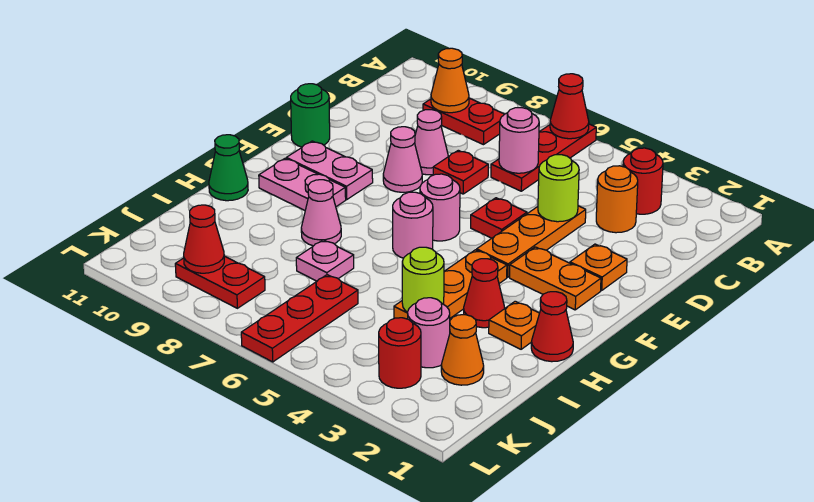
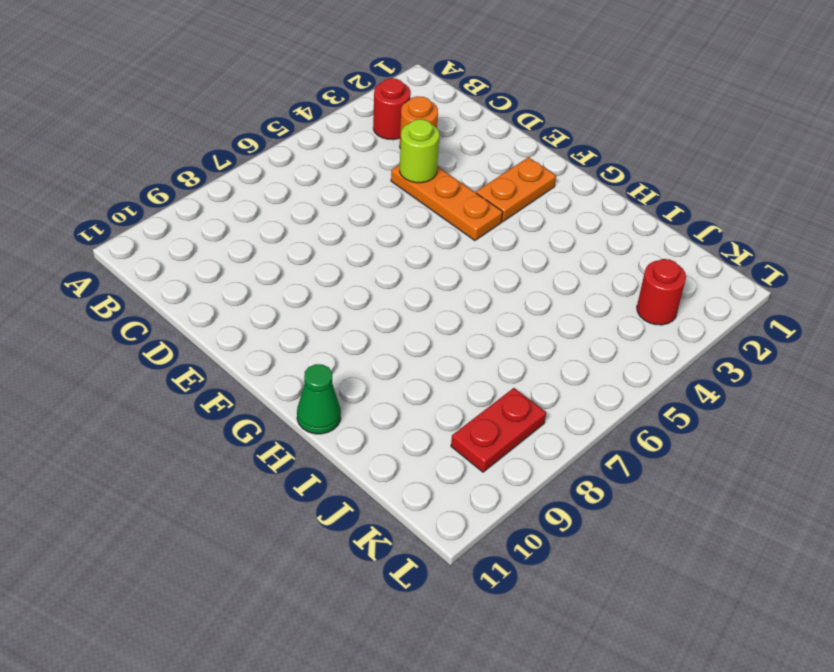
none -> red 1x3 plate [491,124,596,191]
none -> red 1x2 plate [423,98,504,145]
none -> red 1x1 plate [433,150,488,194]
none -> pink 1x1 cone [415,110,448,175]

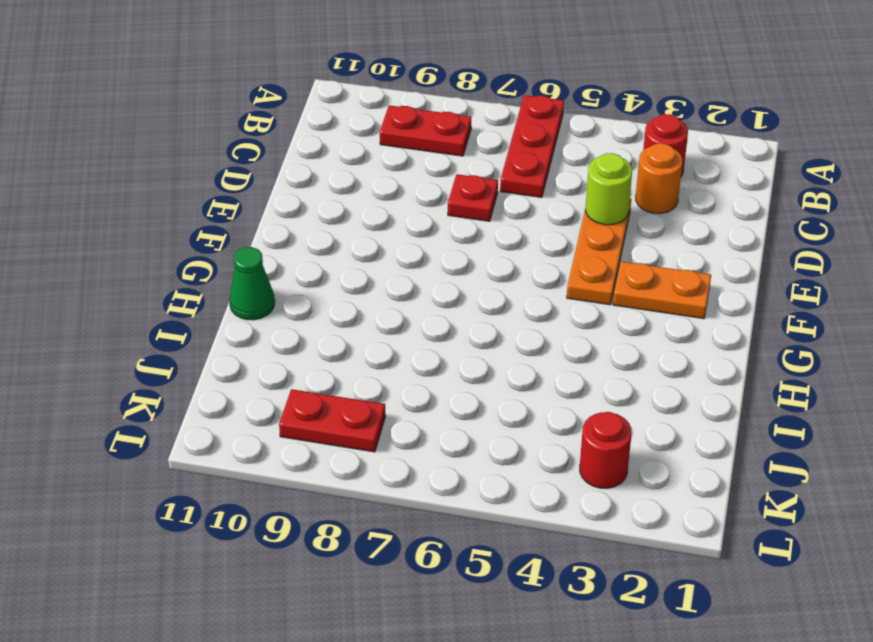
none -> pink 1x1 cone [415,110,448,175]
none -> orange 1x1 plate [570,244,627,290]
none -> red 1x1 plate [471,198,527,238]
none -> pink 1x1 cone [383,127,422,192]

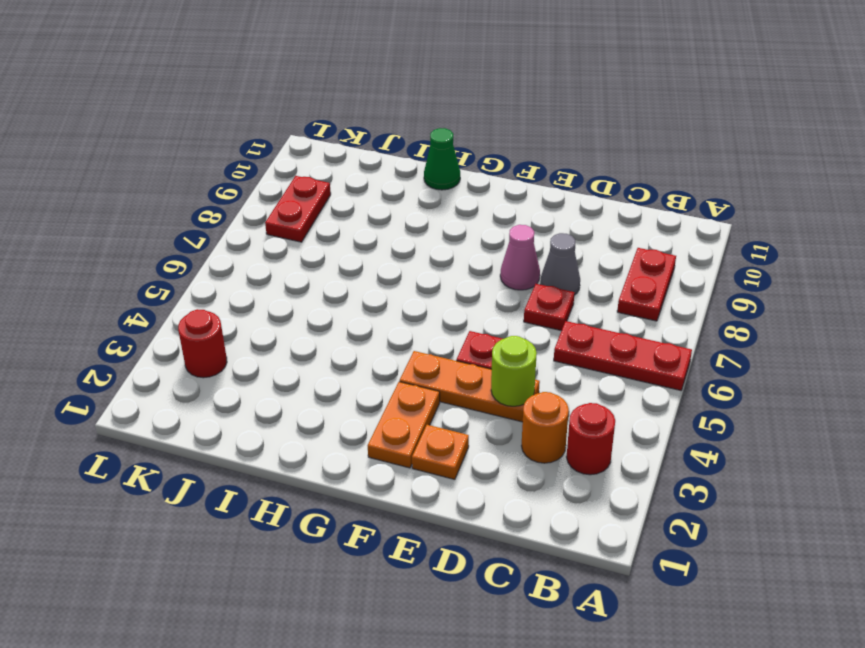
grey 1x1 cone [540,233,580,295] -> pink 1x1 cone [415,110,448,175]
none -> green 1x1 round brick [291,84,330,147]
none -> pink 1x1 round brick [420,174,460,241]
none -> pink 1x2 plate [286,141,373,200]
none -> orange 1x3 plate [394,250,507,319]

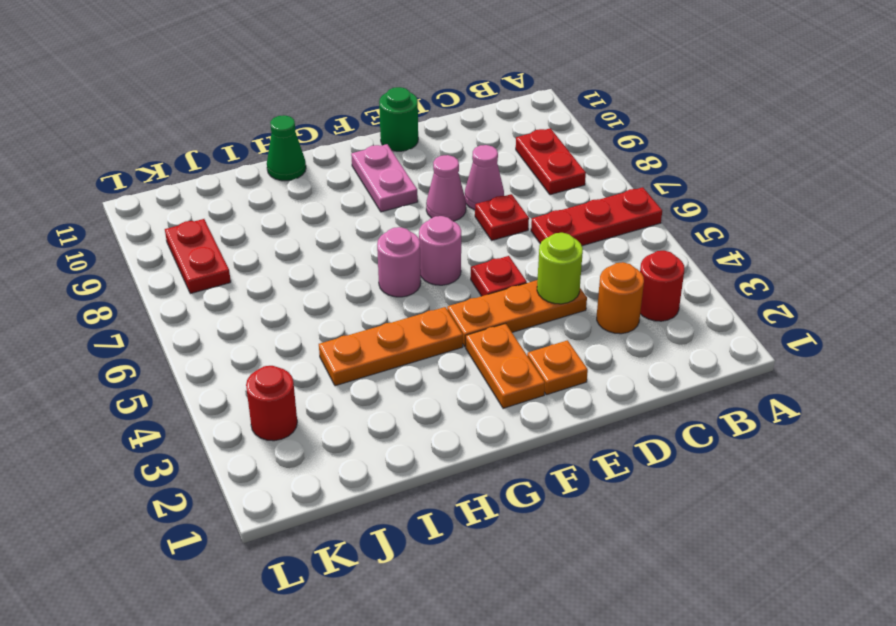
none -> pink 1x2 plate [259,158,346,210]
none -> red 1x1 cone [531,292,573,362]
none -> orange 1x1 plate [489,301,539,349]
none -> red 1x1 cone [464,259,505,328]

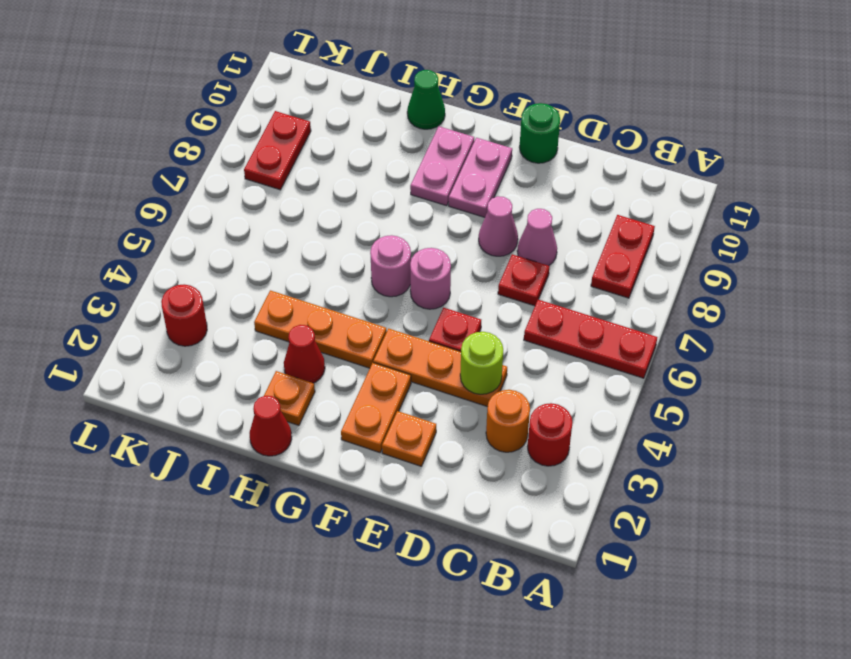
none -> pink 1x1 cone [301,180,341,246]
none -> pink 1x1 plate [296,240,354,281]
none -> orange 1x1 cone [441,315,484,385]
none -> pink 1x1 round brick [408,298,450,368]

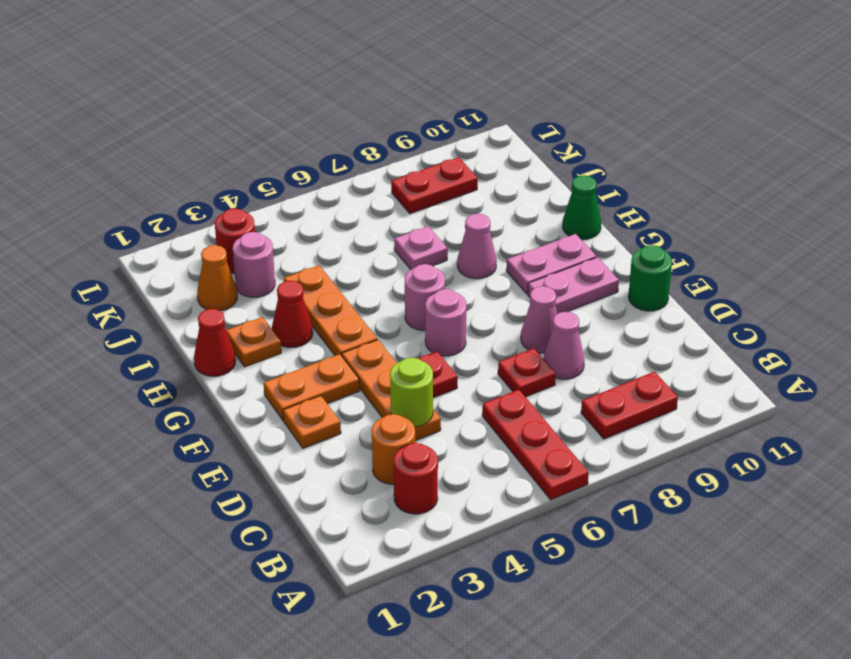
none -> red 1x3 plate [241,275,358,362]
none -> red 1x1 cone [550,74,589,139]
none -> orange 1x1 cone [431,48,469,113]
none -> pink 1x1 round brick [499,108,539,173]

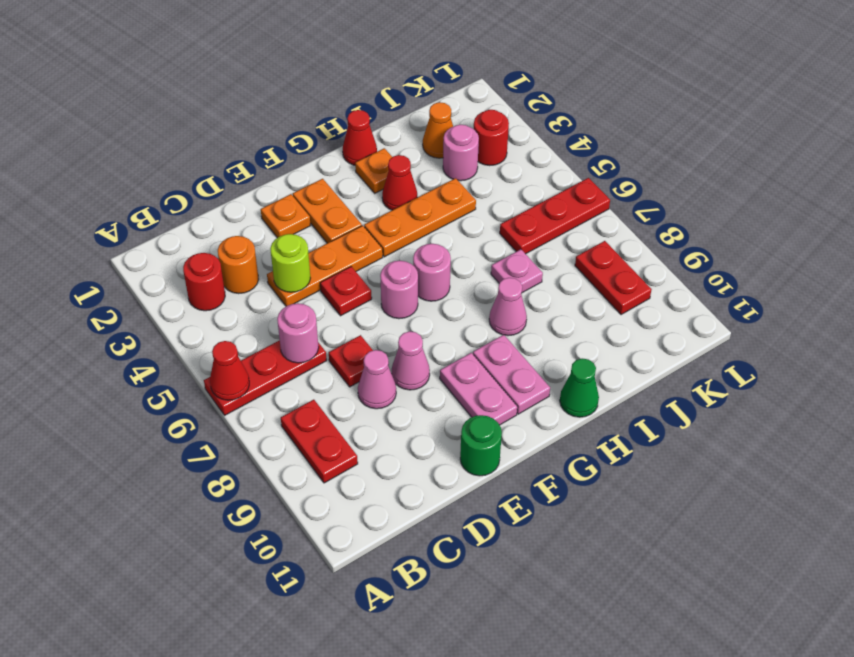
none -> orange 1x1 cone [431,48,469,113]
none -> lime 1x1 round brick [402,247,444,312]
none -> red 1x1 cone [184,205,224,273]

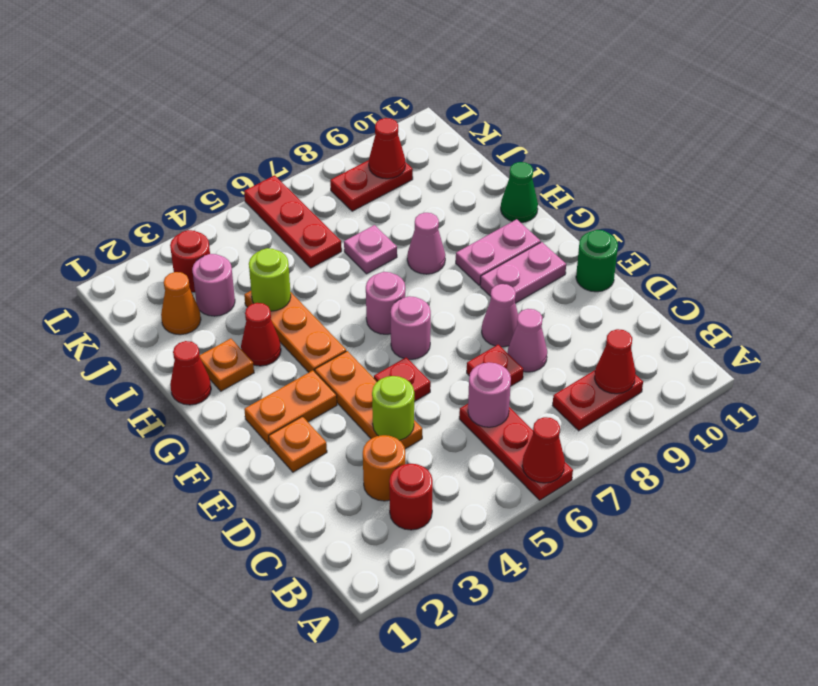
red 1x1 cone [595,329,636,394] -> orange 1x1 cone [431,48,469,113]

